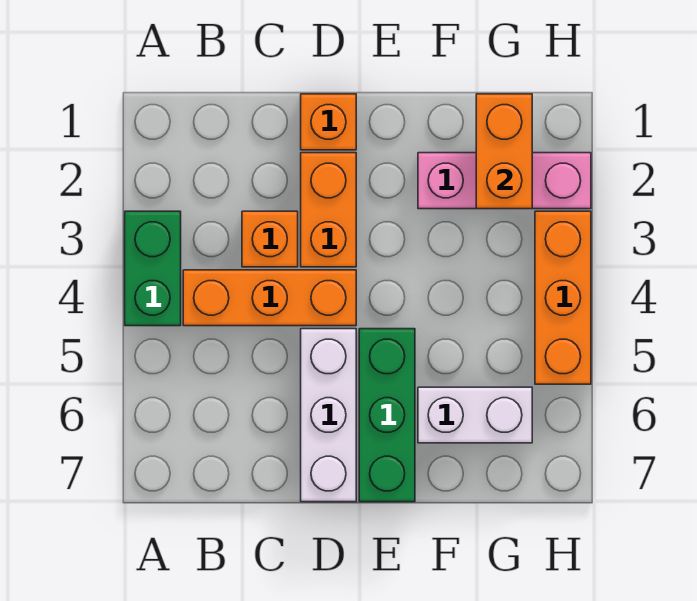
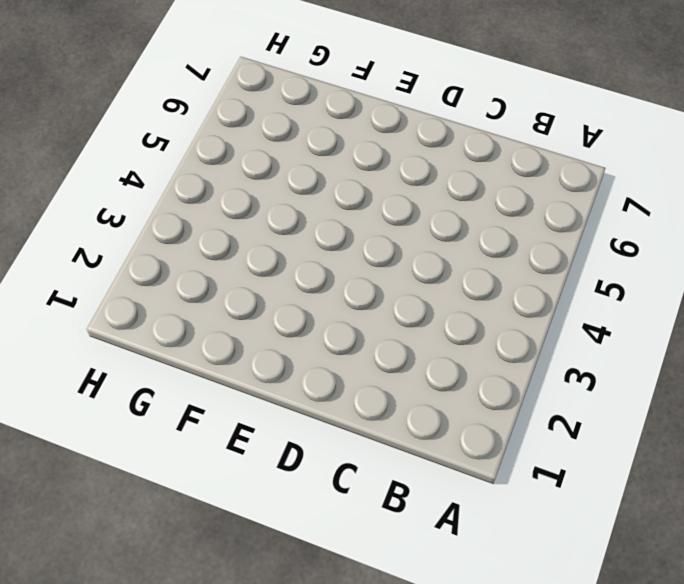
none -> green 1x2 brick [125,211,181,326]
none -> orange 1x3 brick [183,270,356,326]

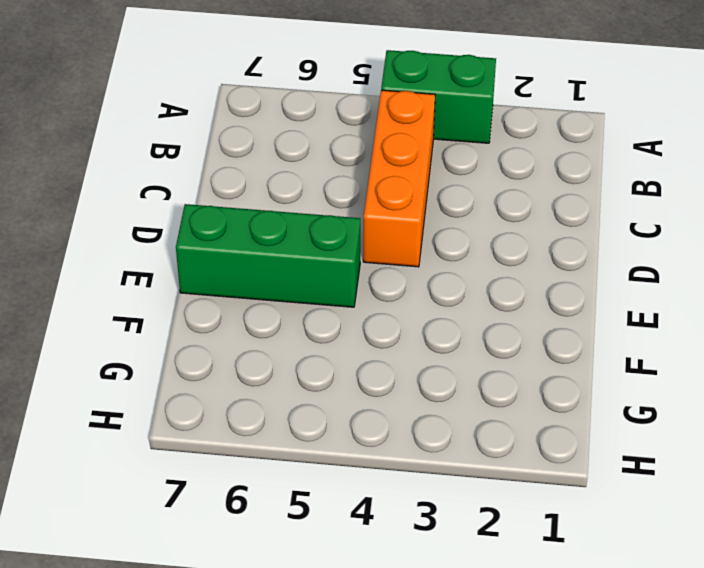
none -> orange 1x1 brick [242,211,298,267]
none -> orange 1x1 brick [301,94,356,150]

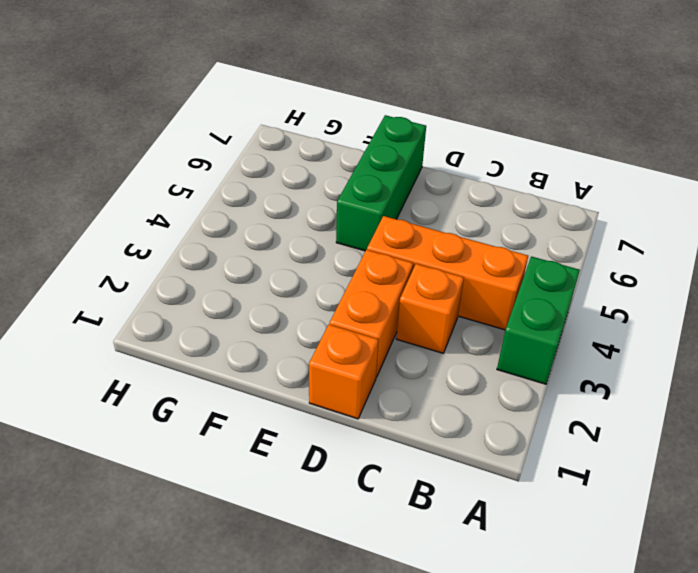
none -> white 1x3 brick [301,329,356,502]
none -> pink 1x3 brick [418,153,591,209]

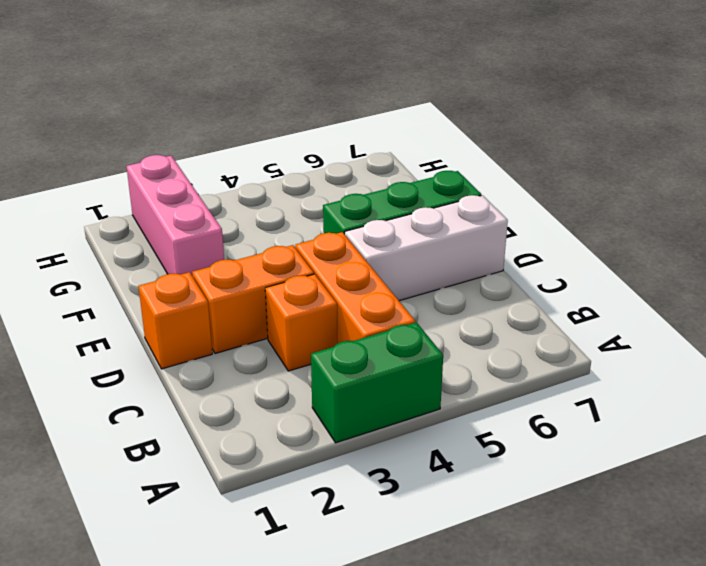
none -> white 1x2 brick [418,387,532,443]
none -> orange 1x3 brick [535,211,591,384]

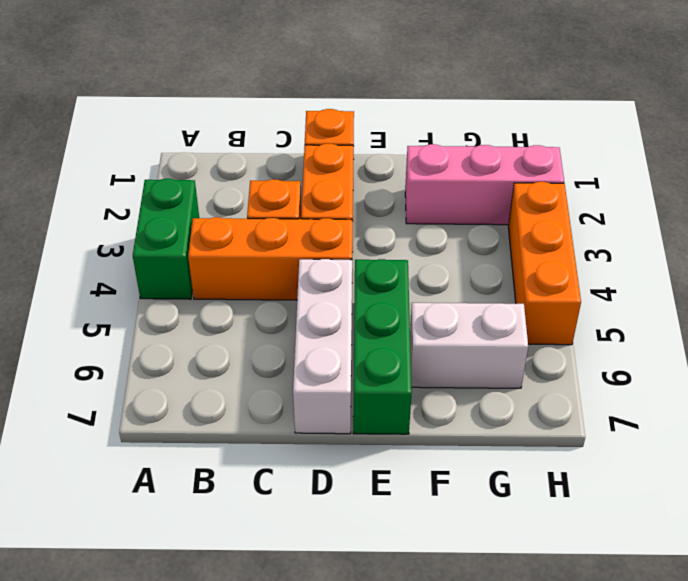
none -> orange 1x2 brick [476,94,532,209]

